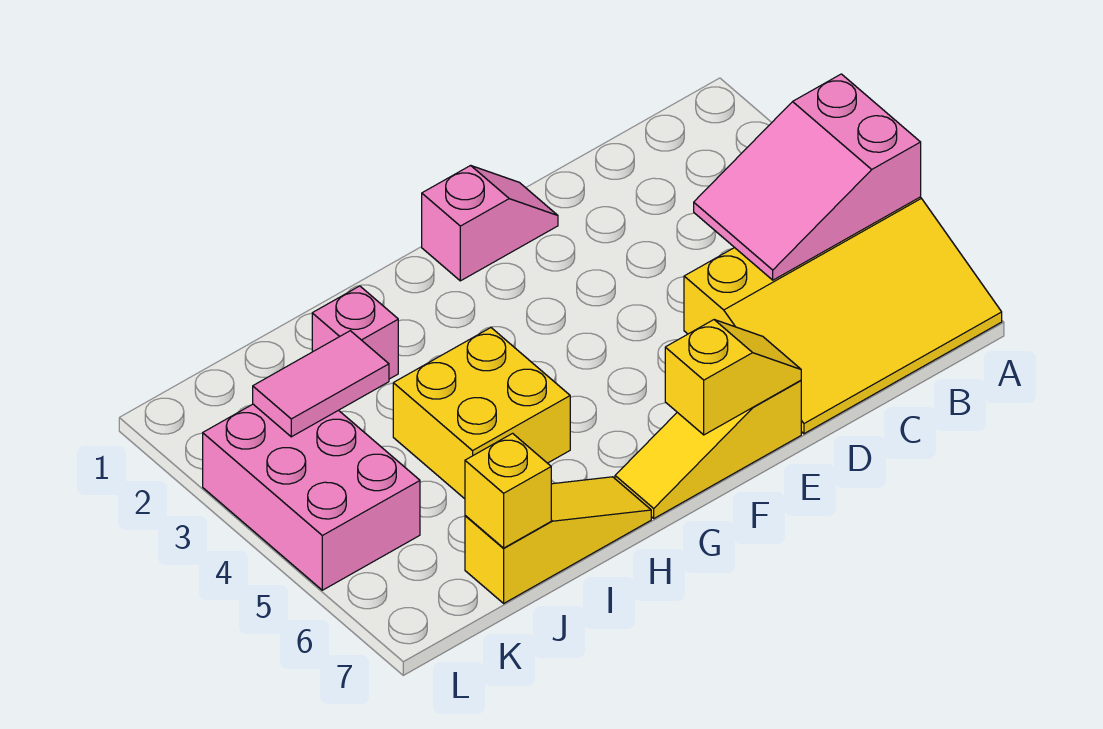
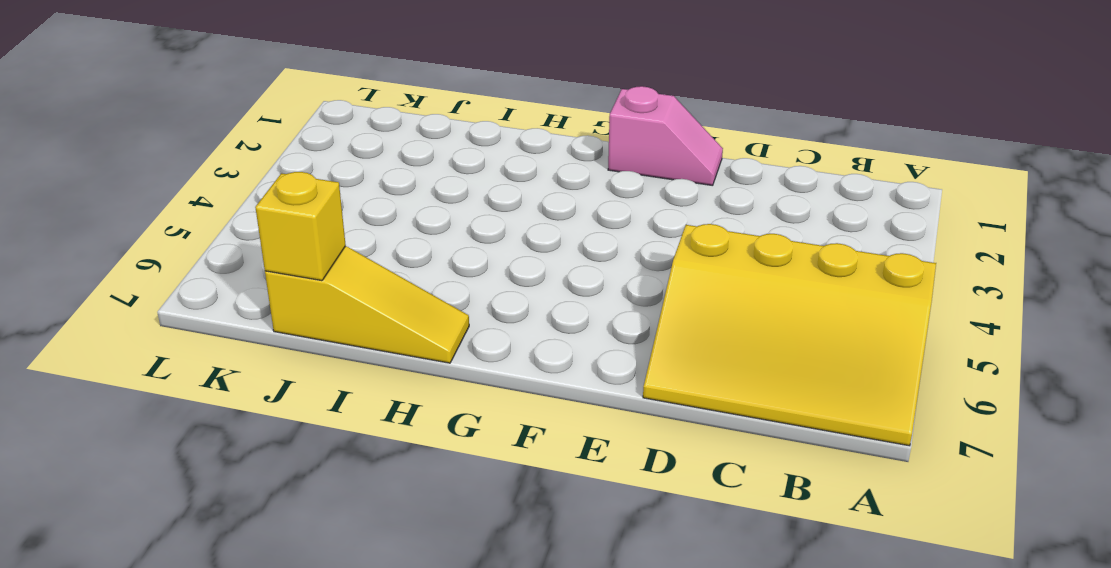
none -> yellow 1x3 slope [615,380,801,518]
none -> yellow 2x2 brick [393,328,570,499]

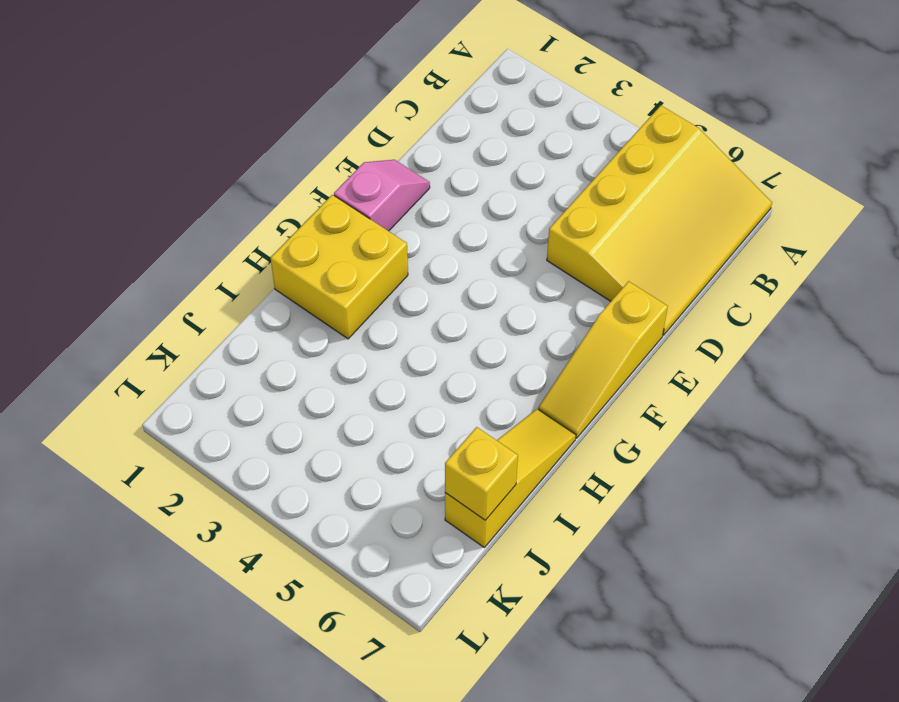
yellow 2x2 brick [271,195,408,339] -> yellow 2x2 brick moved to [393,328,570,499]
none -> pink 1x1 brick [312,286,398,379]
none -> pink 2x3 brick [203,404,420,590]

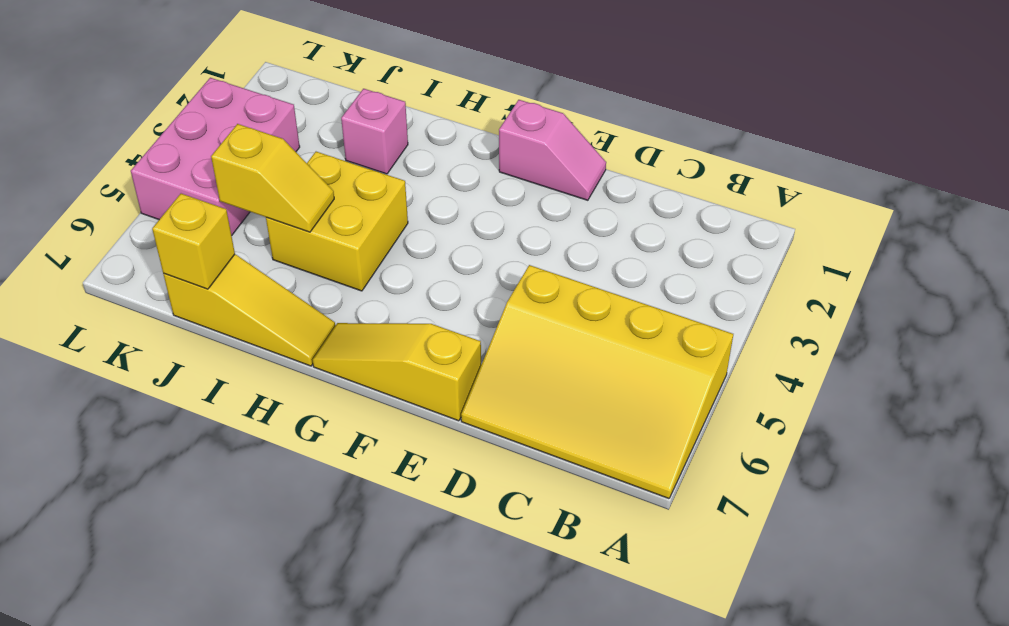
yellow 1x2 slope [211,124,334,232] -> yellow 1x2 slope moved to [665,320,801,435]
none -> pink 2x3 slope [694,74,921,280]
none -> pink 1x2 tile [253,331,389,437]

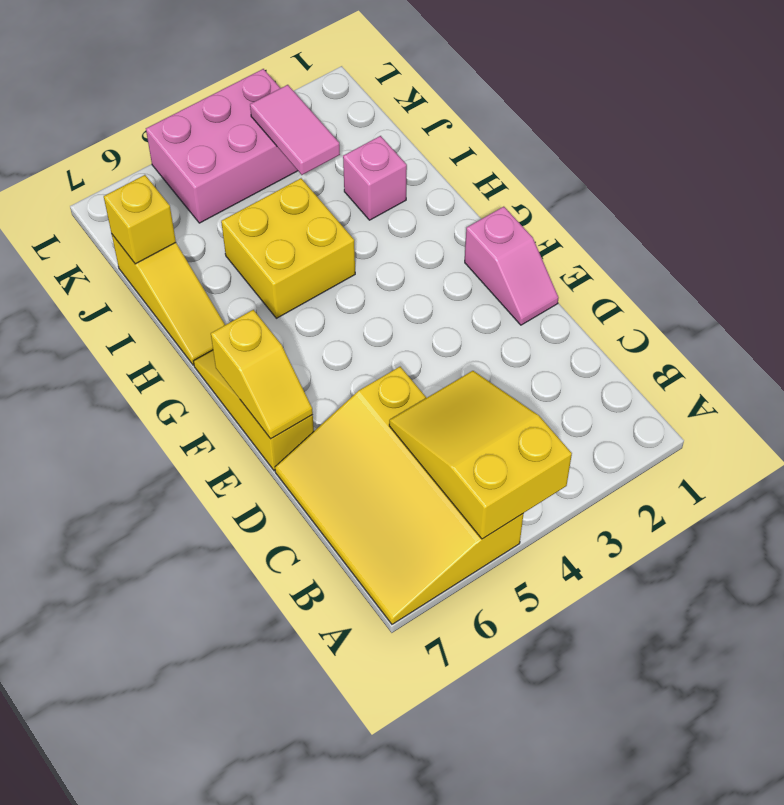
yellow 2x3 slope [389,371,572,539] -> pink 2x3 slope [694,74,921,280]

